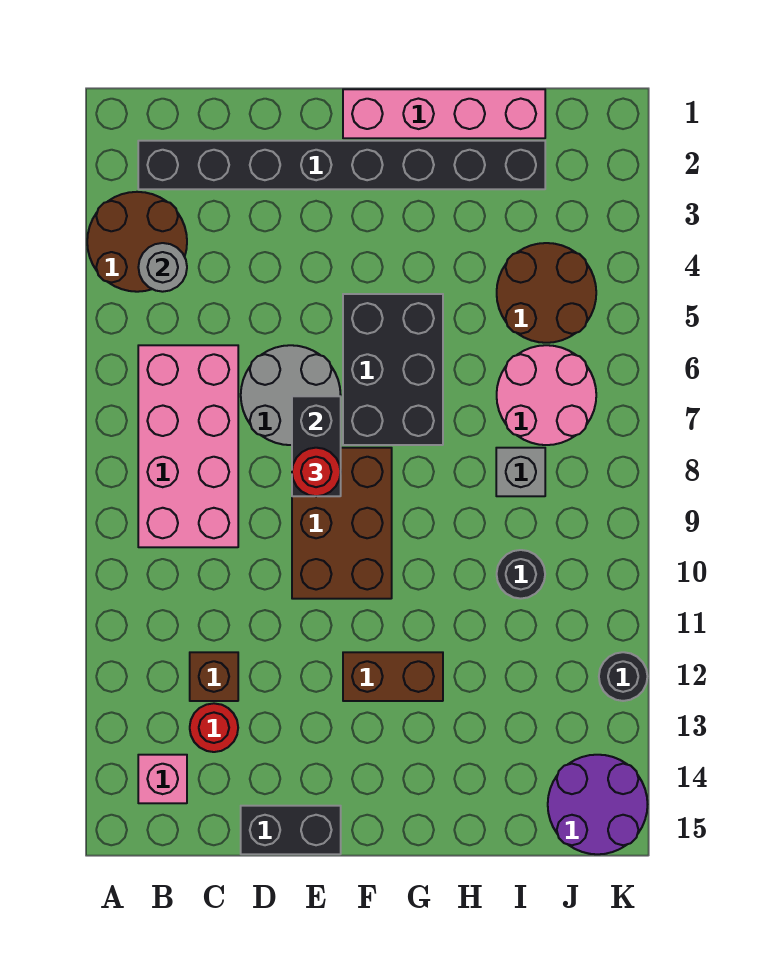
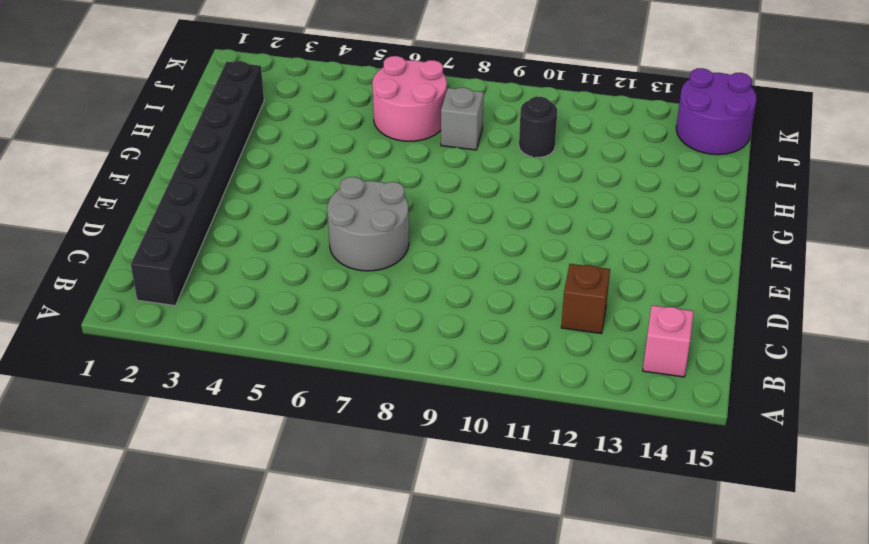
none -> brown 2x2 round brick [87,192,187,292]
none -> pink 2x4 brick [138,345,238,547]
none -> red 1x1 round brick [190,703,238,752]

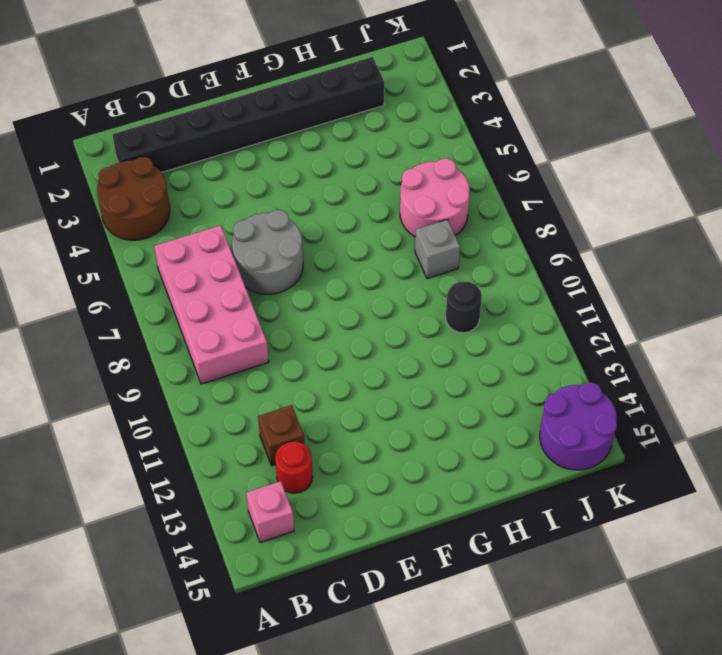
none -> black 1x2 brick [241,806,341,854]
none -> brown 2x3 brick [292,448,392,599]
none -> pink 1x4 brick [343,89,545,138]

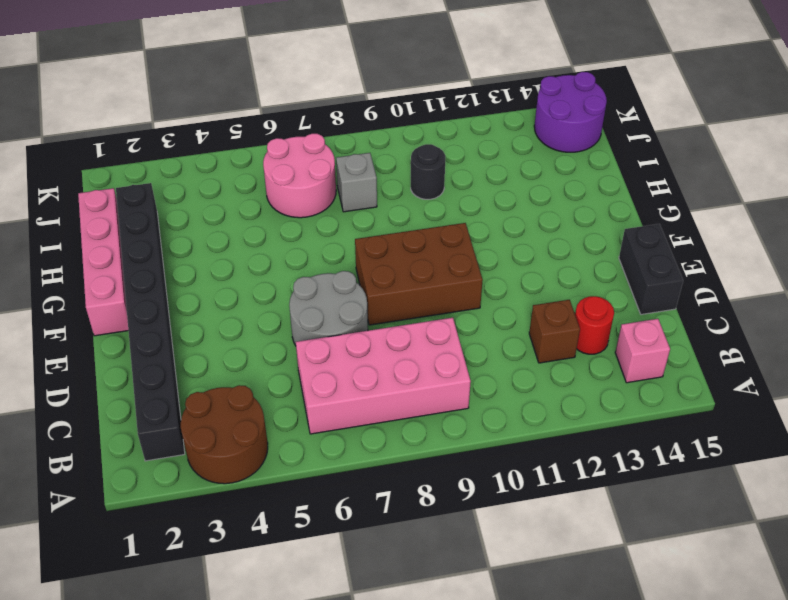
none -> black 2x3 brick [343,294,443,445]
none -> brown 1x2 brick [343,652,443,701]
none -> brown 2x2 round brick [497,243,596,343]

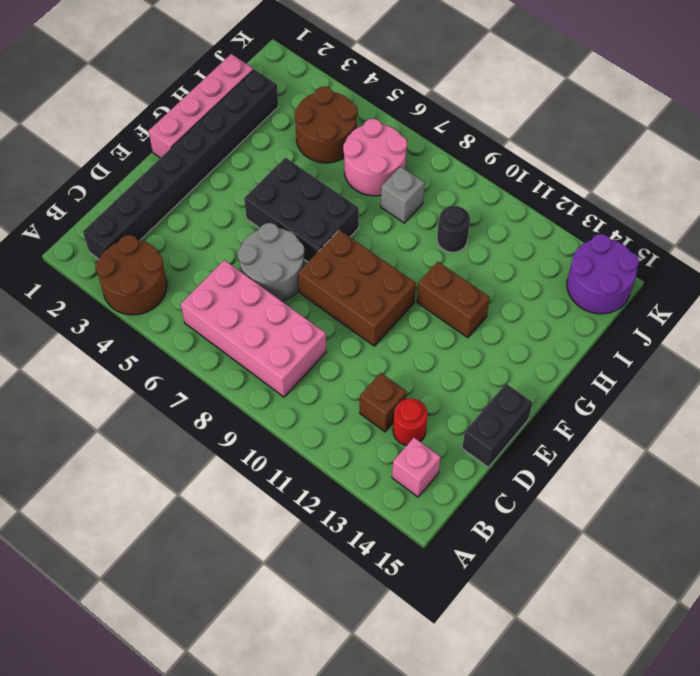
brown 1x2 brick [417,262,490,338] -> brown 1x2 brick turned to [343,652,443,701]
none -> black 1x1 round brick [599,652,647,701]
none -> grey 1x1 round brick [138,243,187,292]
none -> black 1x2 brick [292,396,341,496]

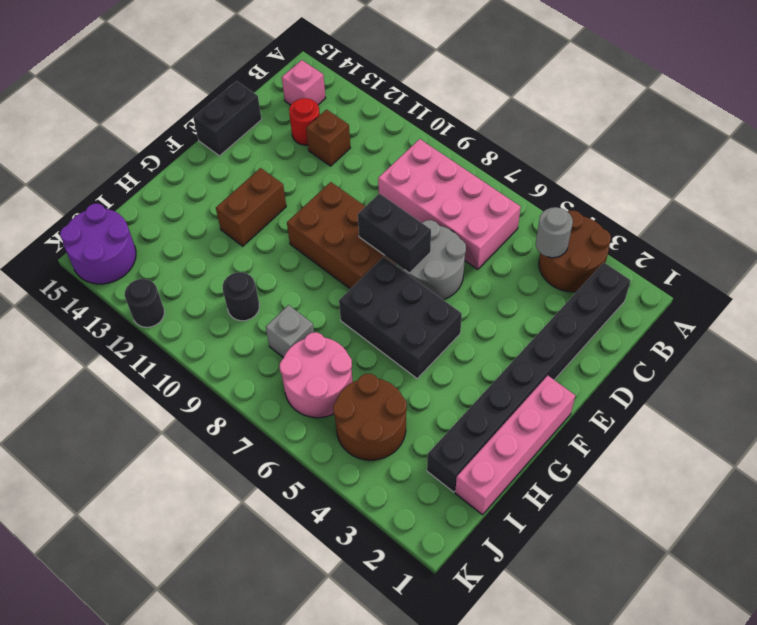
none -> red 1x1 round brick [292,448,341,496]

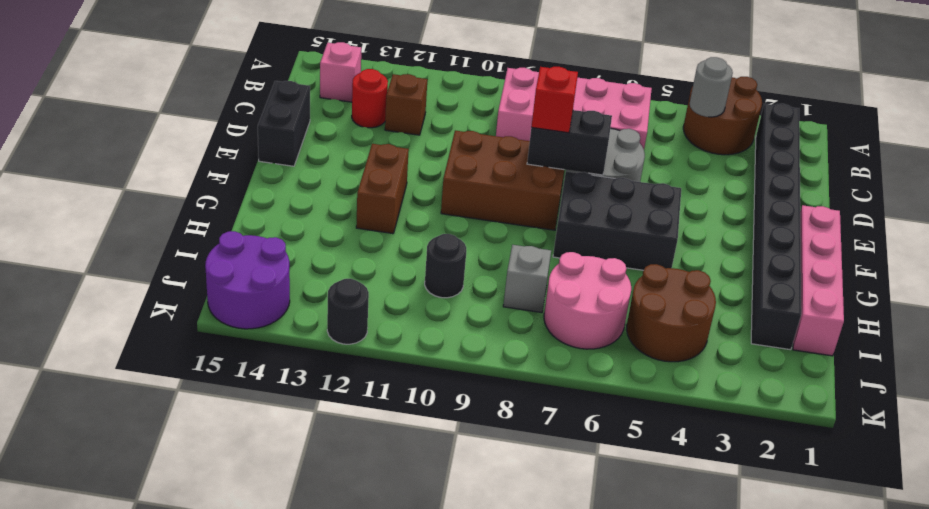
red 1x1 brick [531,67,578,133] -> red 1x1 round brick [292,448,341,496]

